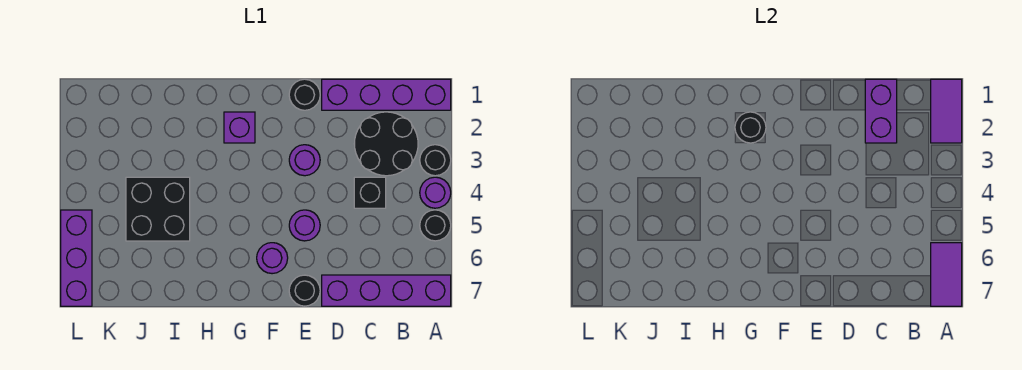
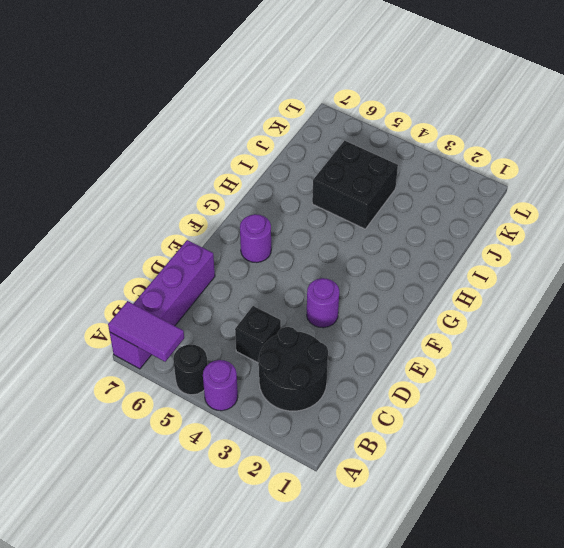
none -> purple 1x4 brick [322,79,451,110]
none -> black 1x1 round brick [420,145,451,176]
none -> black 1x1 round brick [289,79,320,110]

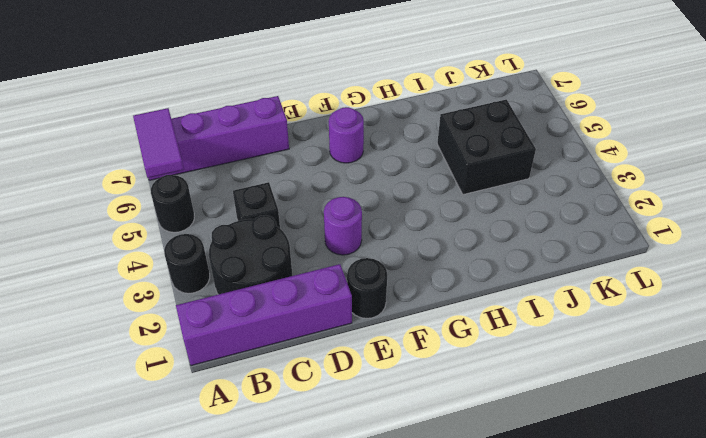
none -> purple 1x1 round brick [420,177,451,208]
none -> purple 1x1 round brick [289,210,320,241]
none -> black 1x1 round brick [289,275,320,306]

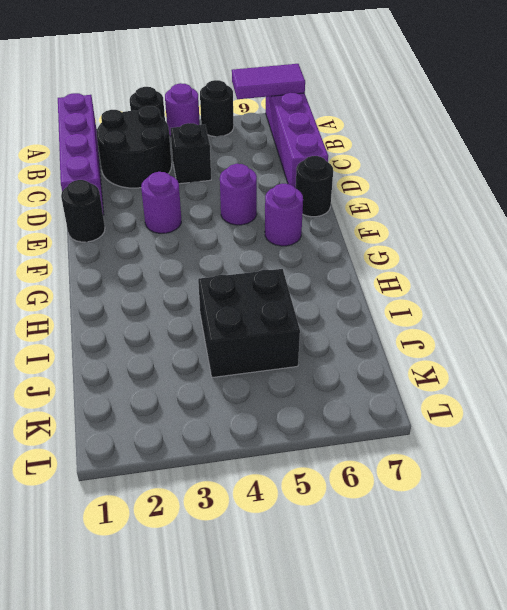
none -> purple 1x1 brick [224,112,255,143]
none -> purple 1x3 brick [61,210,92,306]
none -> purple 1x2 tile [931,79,962,143]

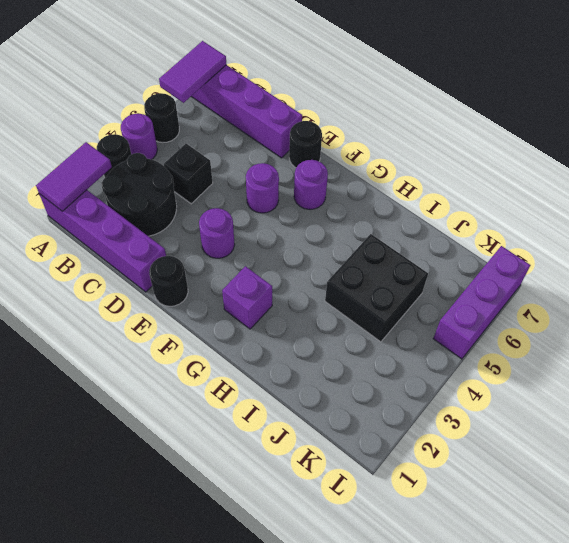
none -> purple 1x2 brick [865,79,897,143]
none -> black 1x1 round brick [735,112,766,143]

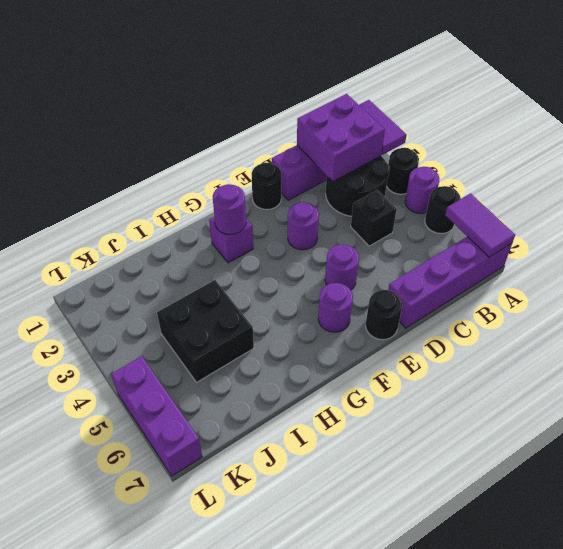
purple 2x2 brick [297,94,385,181] -> purple 1x2 brick [865,79,897,143]
purple 1x1 round brick [213,184,246,235] -> black 1x1 round brick [735,112,766,143]

